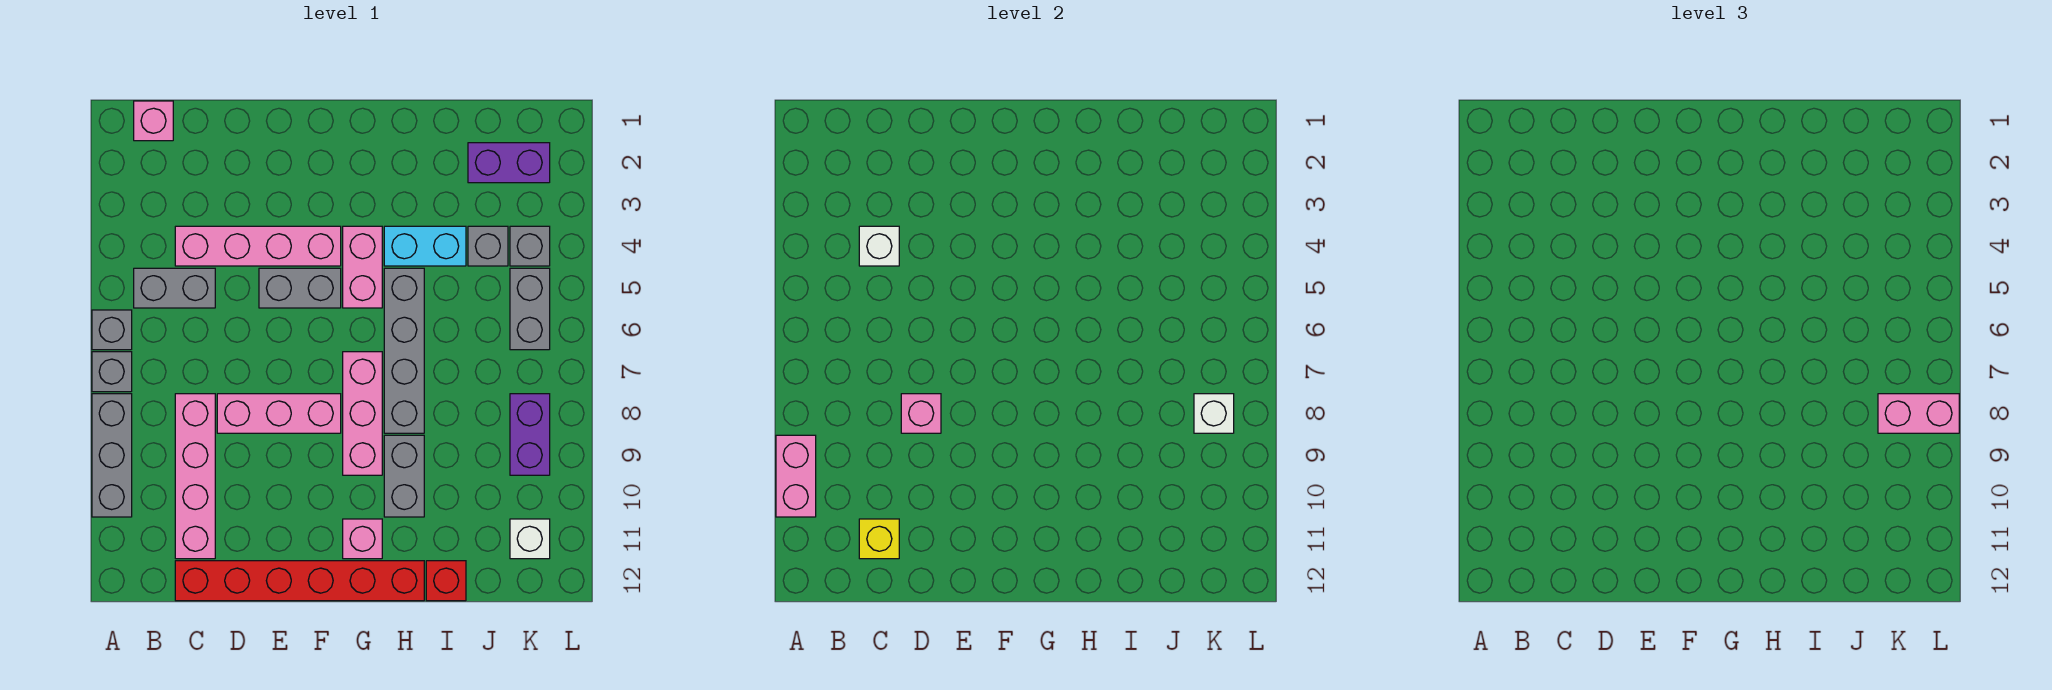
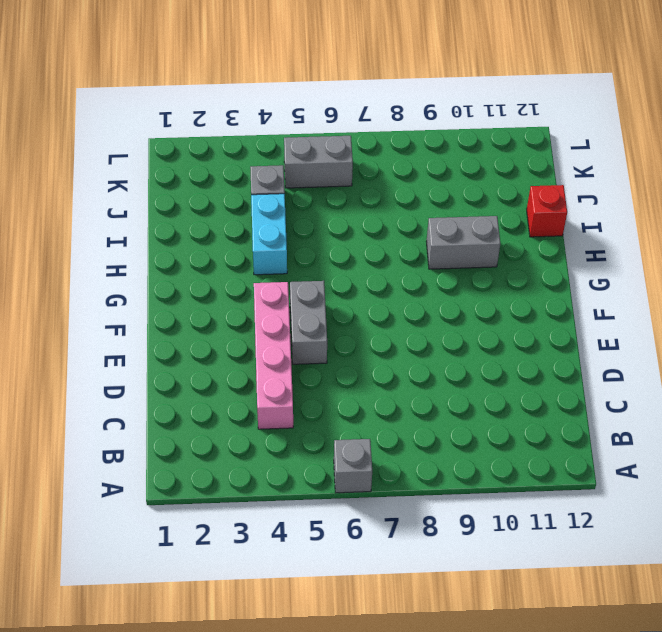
none -> grey 1x1 brick [92,352,132,392]
none -> grey 1x3 brick [92,394,132,517]
none -> pink 1x1 brick [134,101,173,141]

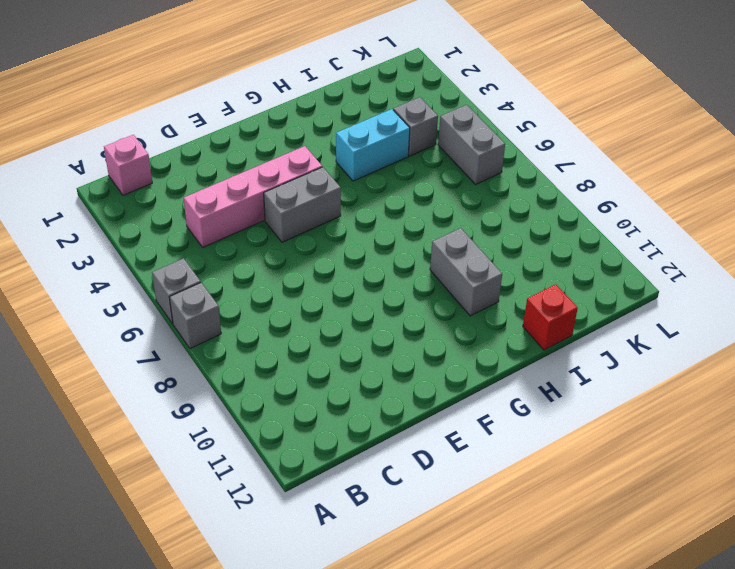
none -> grey 1x3 brick [92,394,132,517]
none -> grey 1x2 brick [134,268,215,308]
none -> pink 1x4 brick [175,394,215,559]

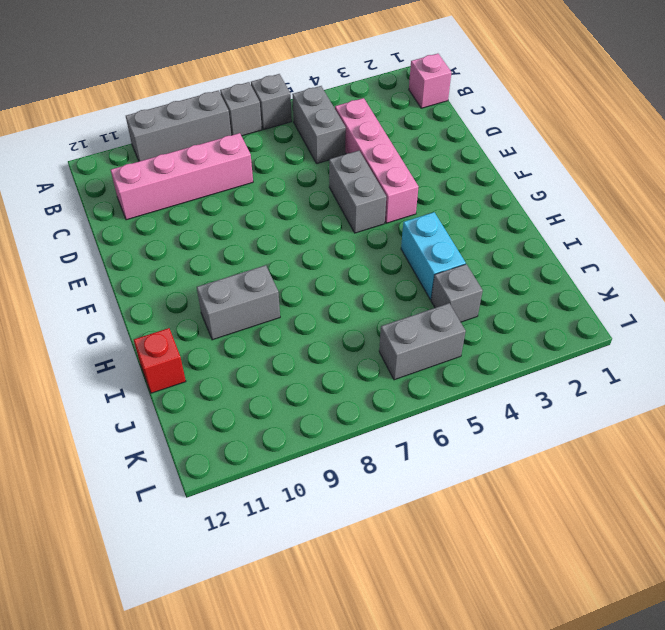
none -> red 1x6 brick [175,561,424,601]
none -> pink 1x3 brick [217,394,341,433]
none -> pink 1x2 brick [343,226,382,308]

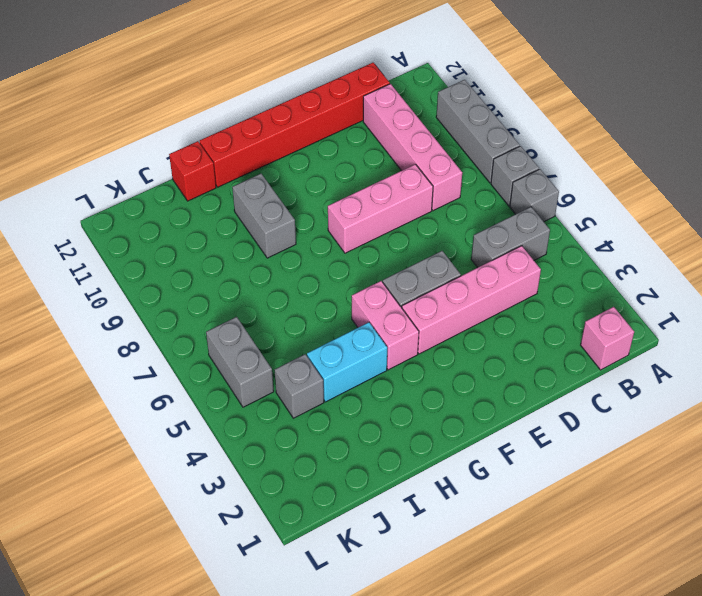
none -> pink 1x3 brick [343,352,382,475]
none -> pink 1x1 brick [343,519,382,559]
none -> grey 1x4 brick [384,268,424,433]

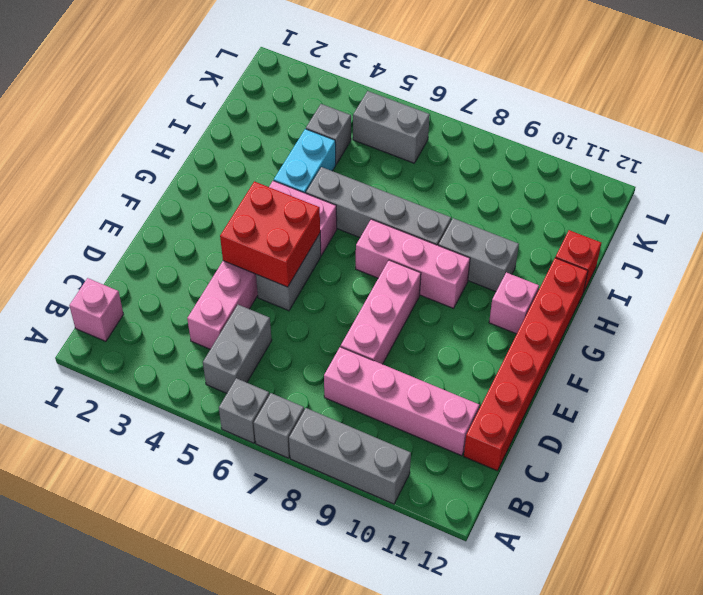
red 2x2 brick [220,181,320,287] -> none
none -> purple 1x2 brick [468,143,550,183]
none -> grey 1x1 brick [510,226,550,266]
none -> purple 1x2 brick [510,394,550,475]

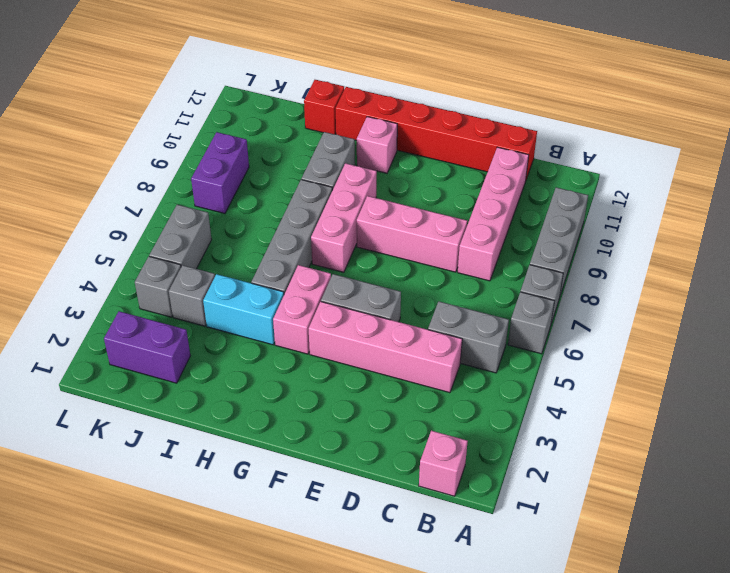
none -> white 1x1 brick [510,519,550,559]
none -> pink 1x2 brick [776,435,816,517]
none -> white 1x1 brick [859,226,899,266]

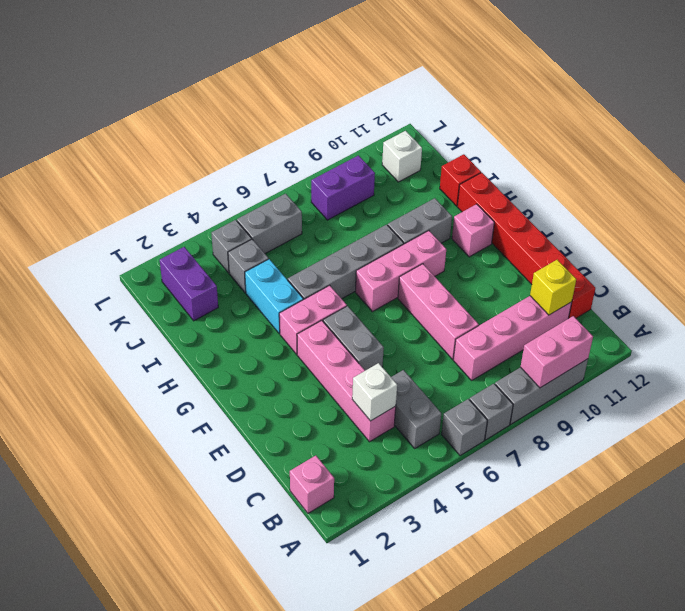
none -> pink 1x1 brick [901,394,941,433]
none -> white 1x1 brick [1194,394,1234,433]
none -> pink 1x2 brick [1878,394,1959,433]

